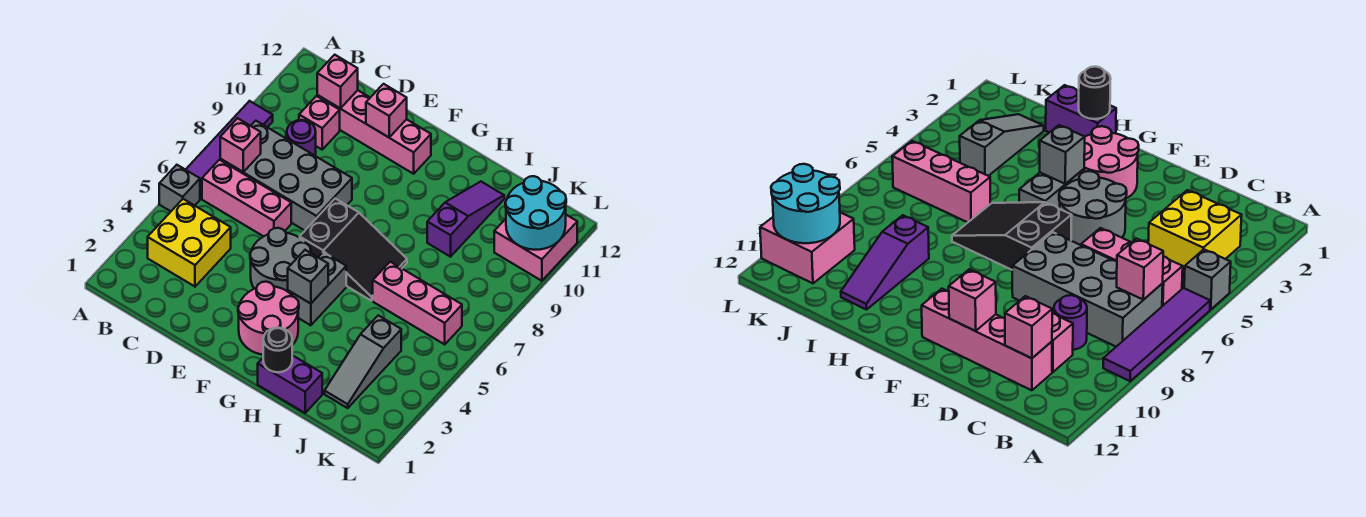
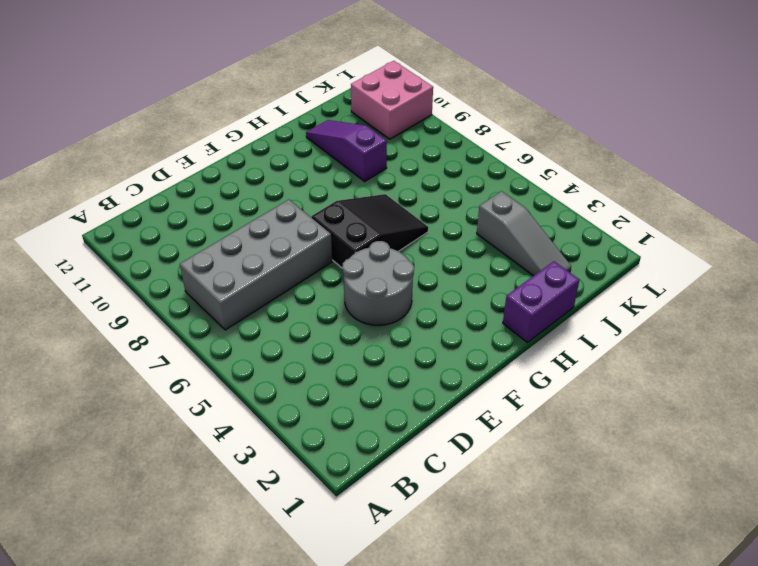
none -> grey 1x1 brick [159,165,200,211]
none -> purple 1x4 tile [186,101,273,199]
none -> yellow 2x2 brick [148,199,231,286]

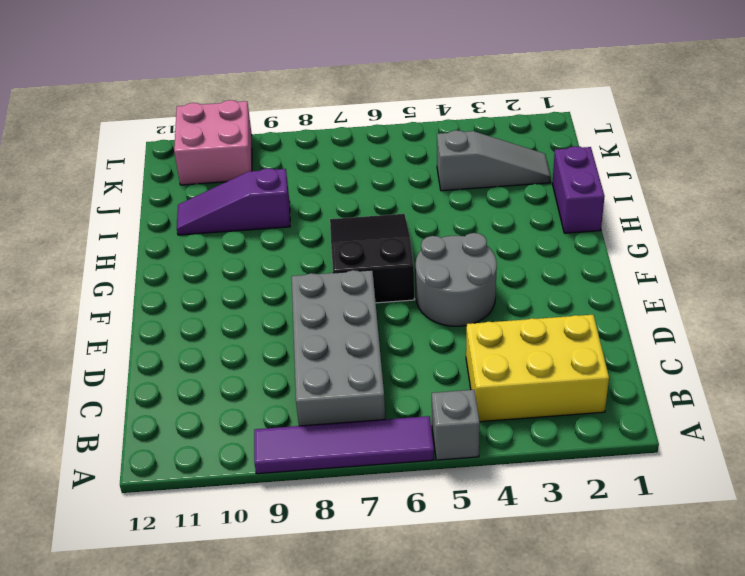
yellow 2x3 brick [466,315,609,422] -> yellow 2x2 brick [148,199,231,286]
none -> pink 1x3 brick [202,160,291,236]
none -> purple 1x1 round brick [287,120,316,156]
none -> pink 1x1 brick [299,96,340,149]

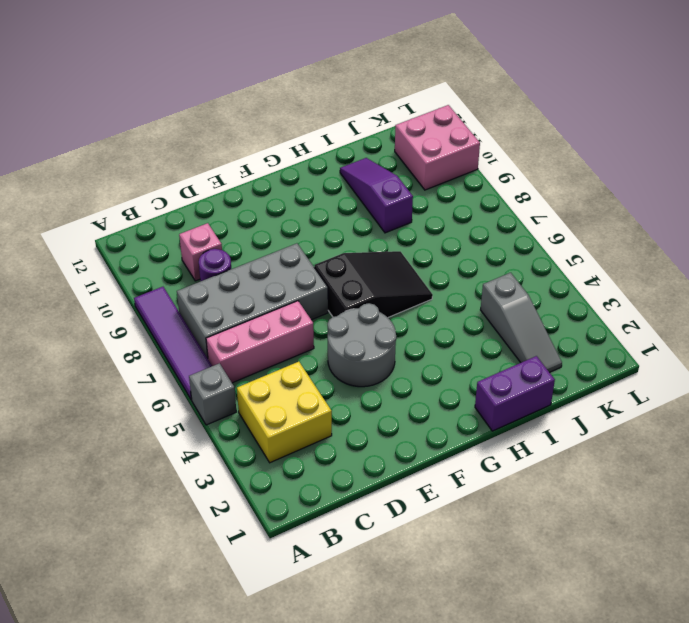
none -> pink 1x4 brick [317,90,431,174]
none -> pink 2x2 round brick [238,282,299,355]
none -> grey 1x2 brick [288,252,346,325]

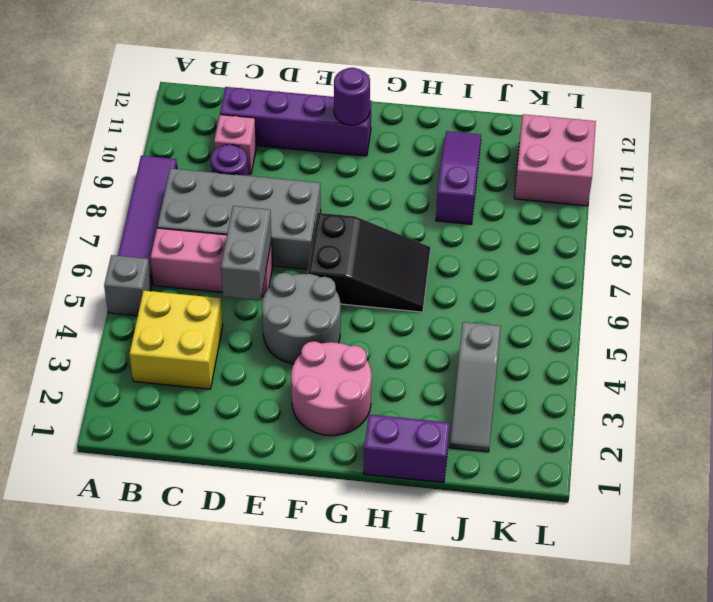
purple 1x4 brick [220,87,371,156] -> pink 1x4 brick [317,90,431,174]
grey 1x2 brick [221,206,272,300] -> grey 1x2 brick moved to [288,252,346,325]
purple 1x1 round brick [334,68,370,125] -> none
none -> pink 1x3 brick [373,262,462,344]
none -> pink 1x1 brick [220,118,261,172]
none -> pink 1x1 brick [317,55,358,109]

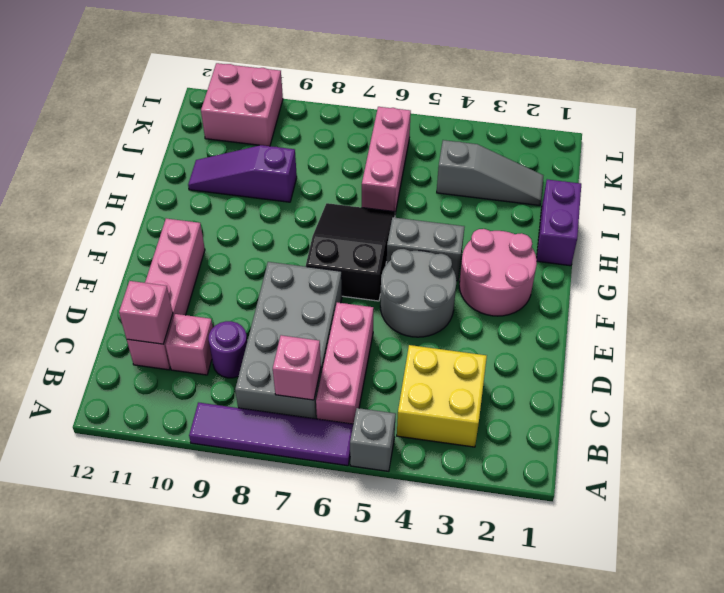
none -> pink 1x1 brick [366,84,407,137]
none -> grey 1x1 brick [288,250,328,304]
none -> black 1x1 round brick [263,328,292,372]

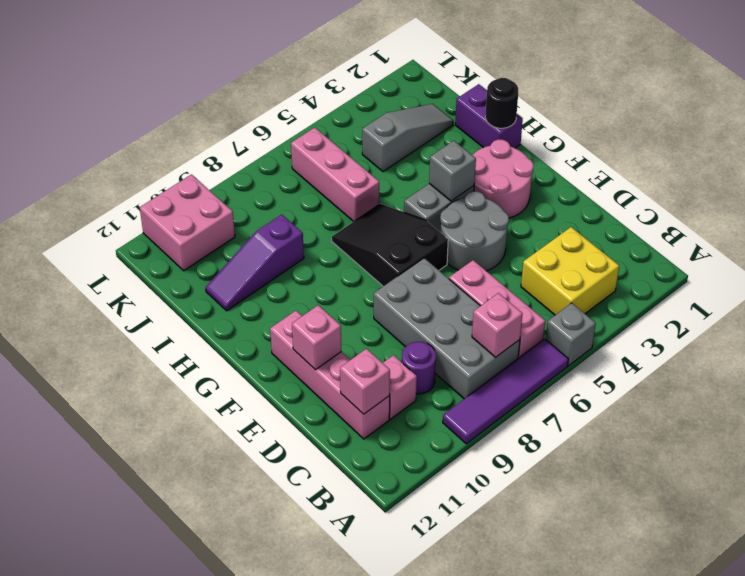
none -> cyan 2x2 round brick [505,176,566,250]

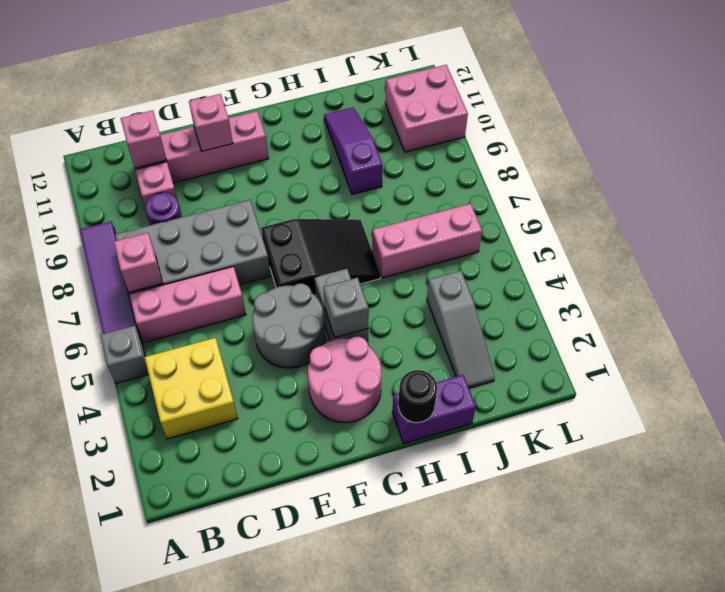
none -> cyan 2x2 round brick [505,176,566,250]

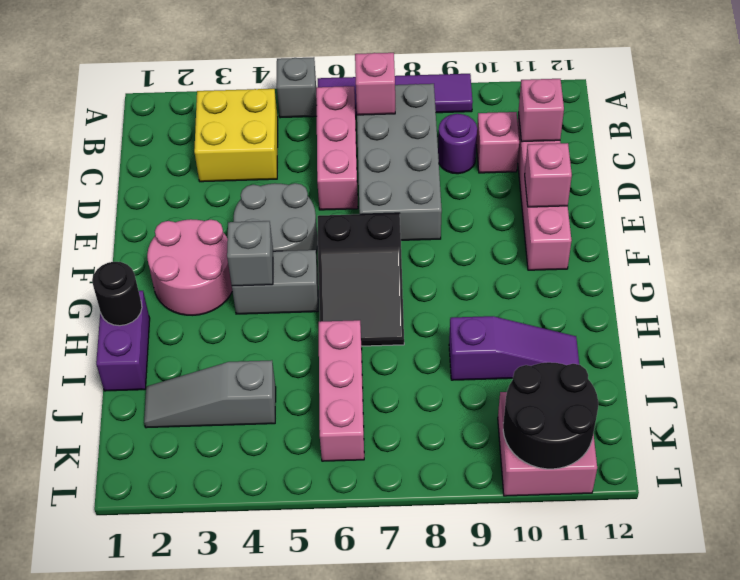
black 2x2 round brick [503,362,598,469] -> cyan 2x2 round brick [505,176,566,250]

